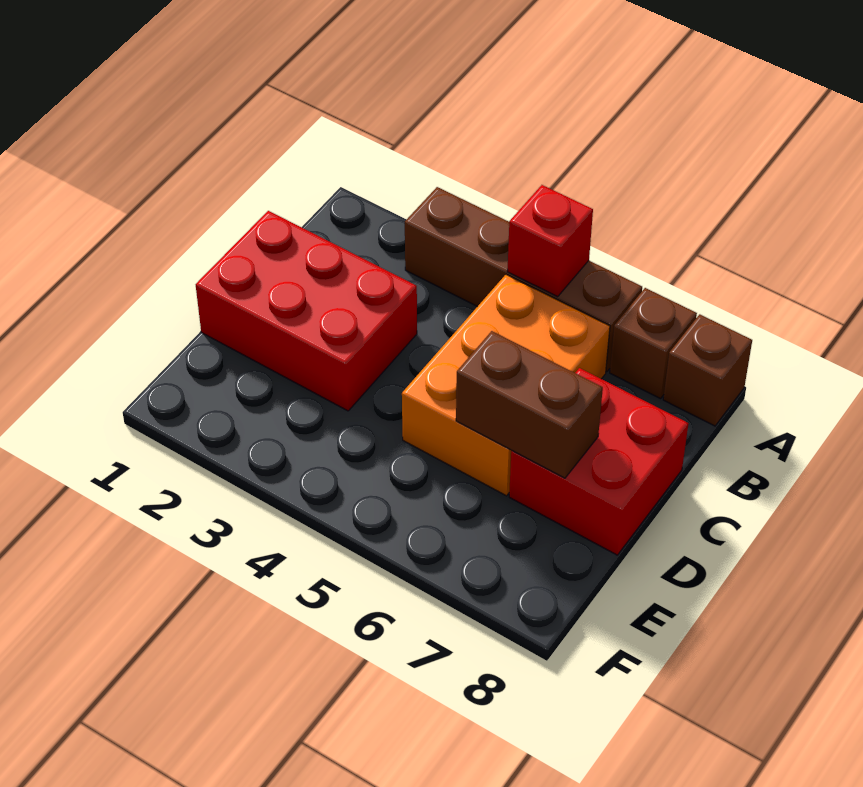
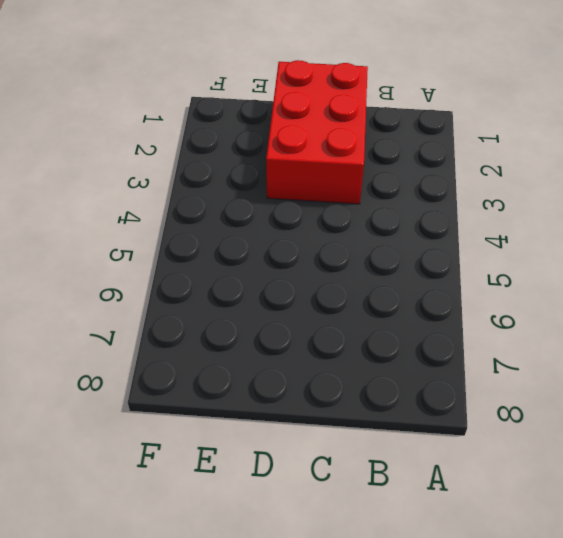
none -> brown 1x4 brick [405,187,642,372]
none -> brown 1x1 brick [610,288,697,399]

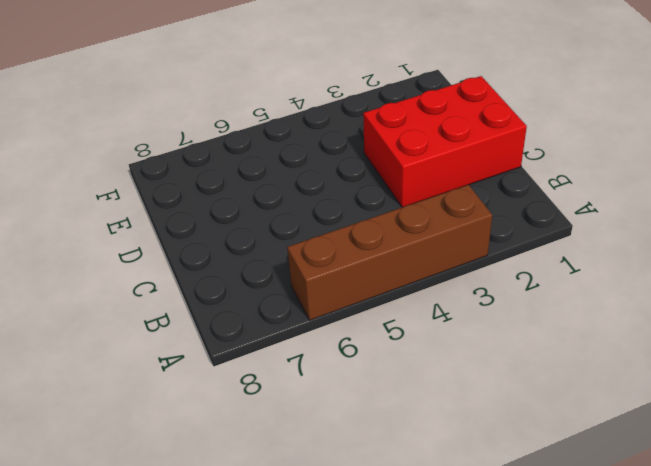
none -> brown 1x1 brick [610,288,697,399]
none -> brown 1x1 brick [663,314,752,426]

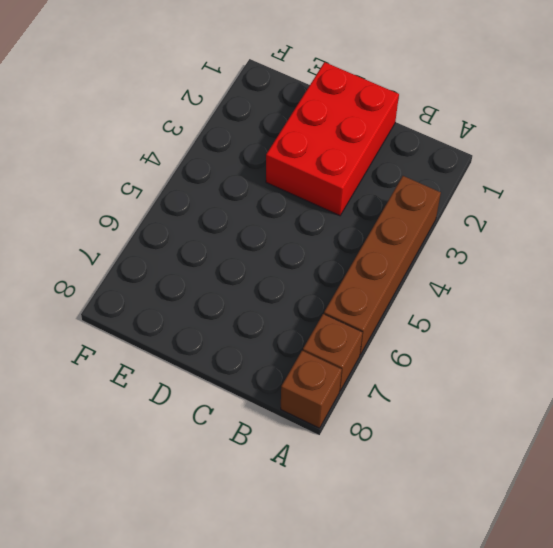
none -> orange 2x3 brick [402,275,610,496]
none -> red 2x2 brick [509,368,689,555]

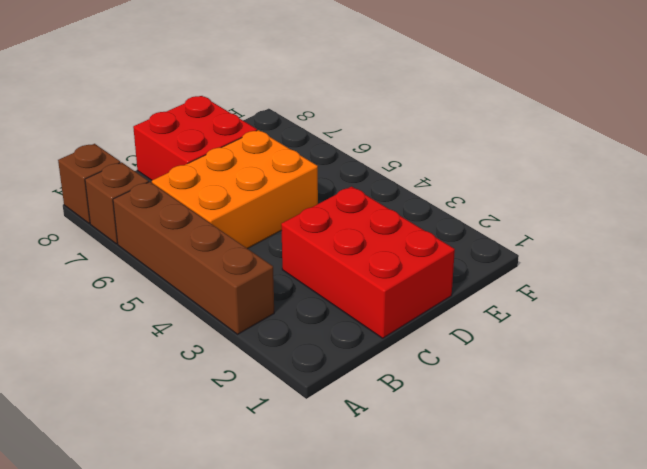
none -> red 1x1 brick [507,185,593,297]
none -> brown 1x2 brick [456,331,603,478]

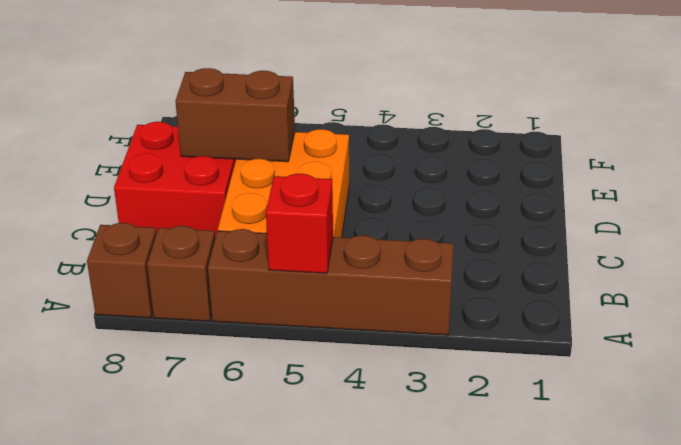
none -> red 2x3 brick [196,211,417,411]

